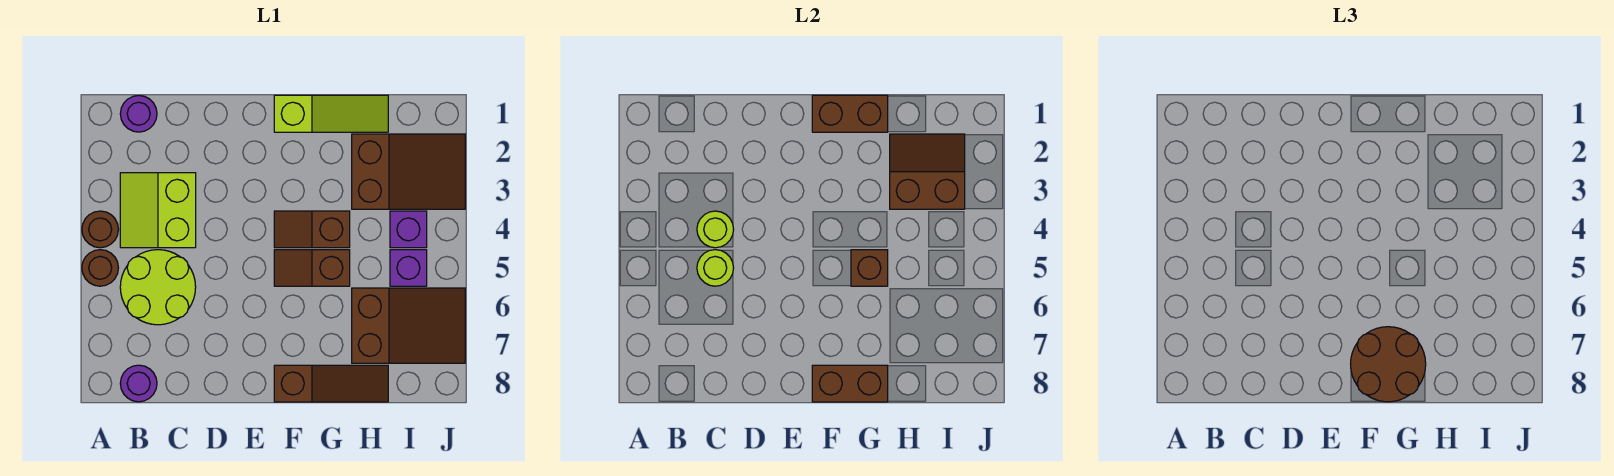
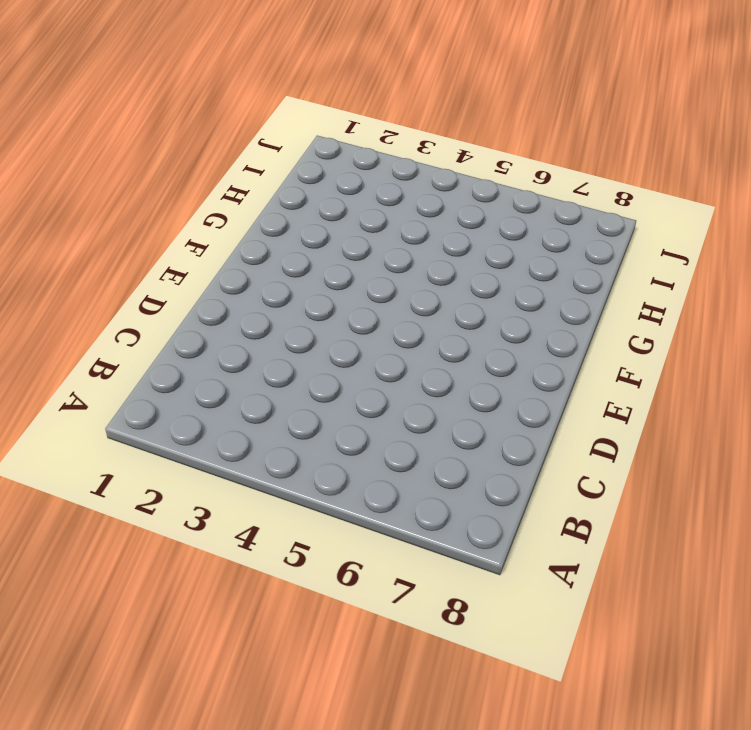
none -> brown 1x1 round brick [82,211,118,248]
none -> brown 1x1 round brick [82,250,118,286]
none -> purple 1x1 round brick [120,96,157,132]

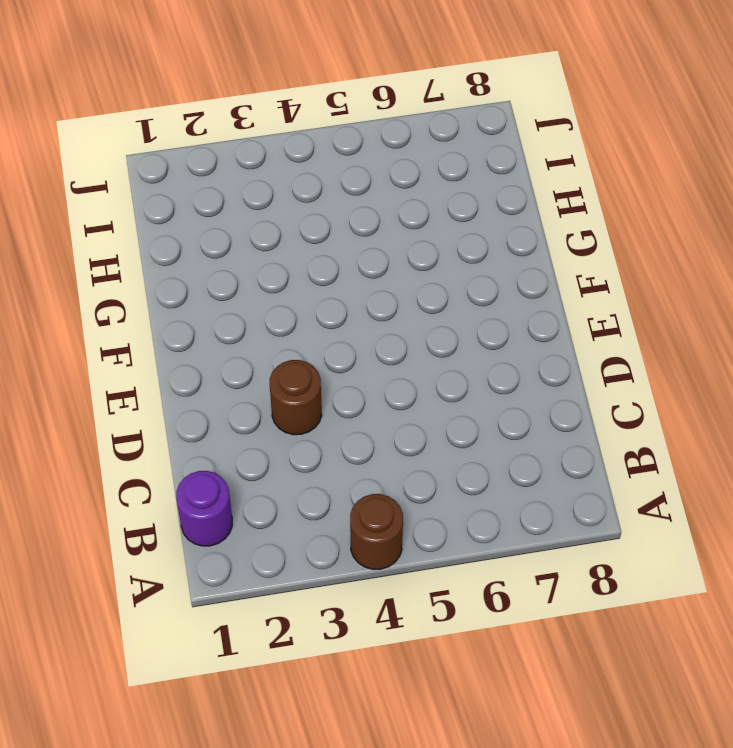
brown 1x1 round brick [270,360,322,435] -> brown 1x1 round brick moved to [82,250,118,286]
none -> lime 2x2 slope [120,173,196,248]
none -> lime 2x2 round brick [120,250,196,325]
none -> purple 1x1 round brick [120,365,157,402]

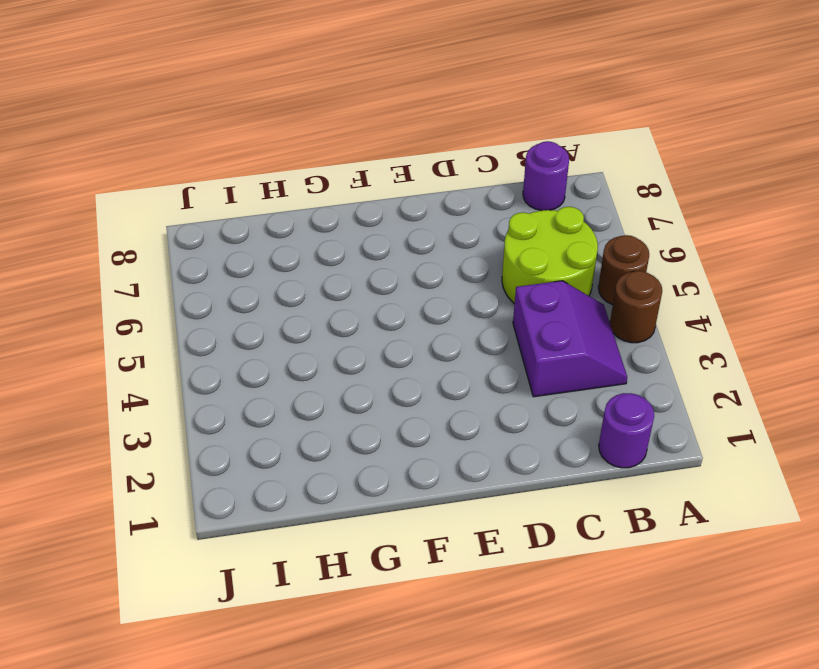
purple 2x2 slope [513,281,627,397] -> lime 2x2 slope [120,173,196,248]
none -> lime 1x3 slope [274,95,388,132]
none -> brown 1x2 slope [274,211,350,248]
none -> brown 1x2 slope [274,250,350,286]

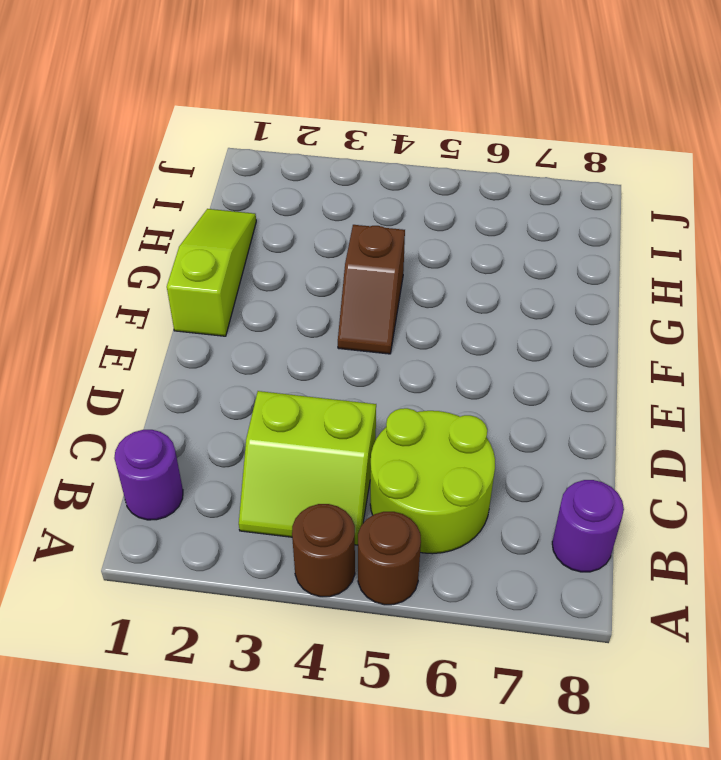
none -> brown 1x2 slope [274,250,350,286]
none -> brown 1x3 slope [274,365,388,402]
none -> brown 2x3 slope [352,134,465,209]

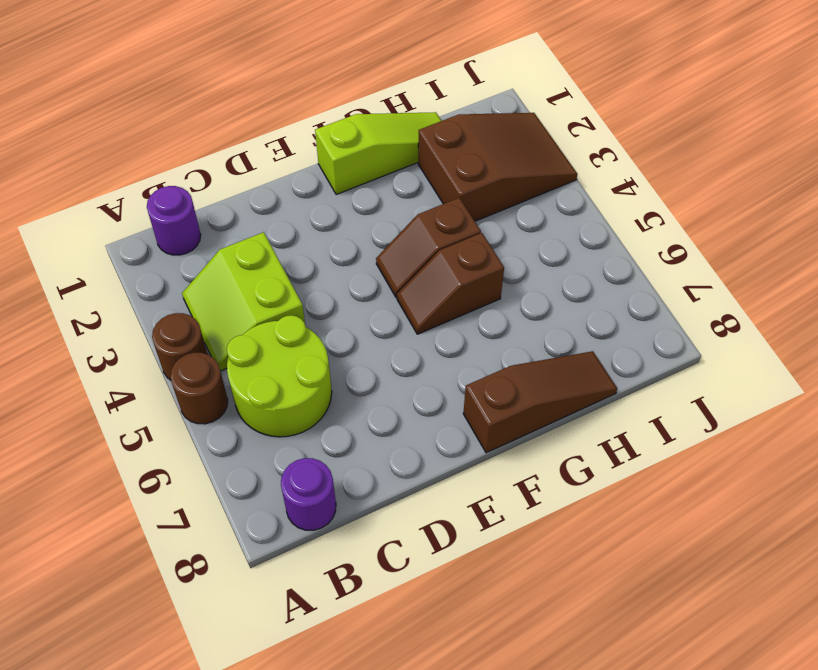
none -> brown 2x3 slope [352,288,465,363]
none -> purple 1x1 brick [390,211,427,248]
none -> purple 1x1 brick [390,250,427,286]

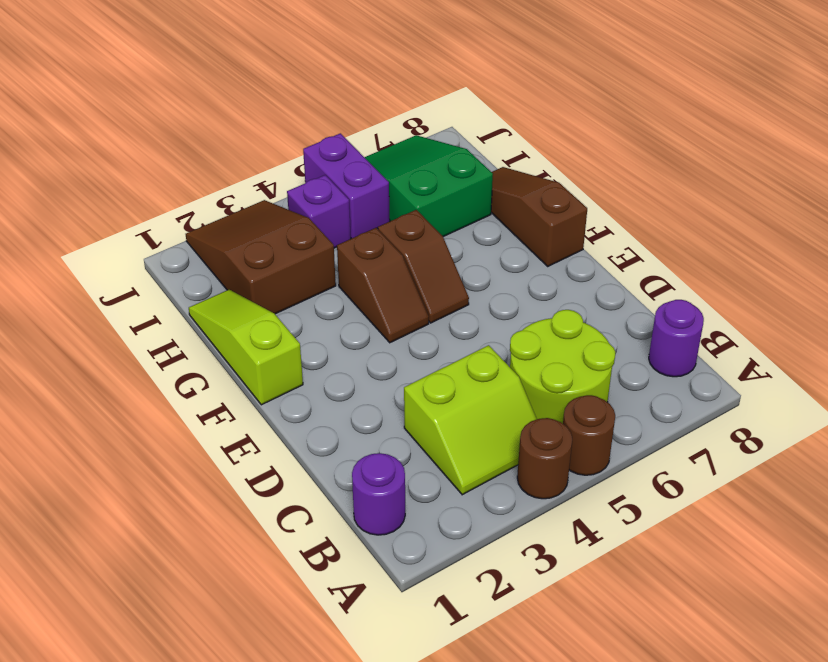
green 2x3 slope [364,135,493,237] -> brown 2x3 slope [352,288,465,363]
purple 1x2 brick [303,133,390,239] -> purple 1x1 brick [390,250,427,286]
none -> lime 1x1 round brick [697,211,734,248]
none -> lime 1x1 round brick [697,250,734,286]
none -> brown 1x2 brick [812,95,888,132]

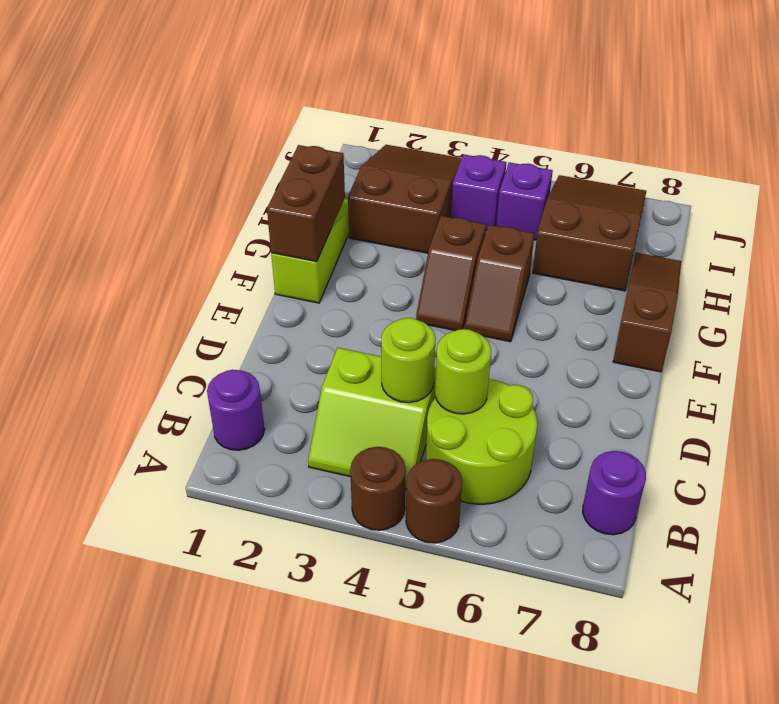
none -> brown 1x2 brick [812,365,888,402]
none -> brown 1x1 brick [851,250,888,286]
none -> brown 2x2 slope [890,134,965,209]

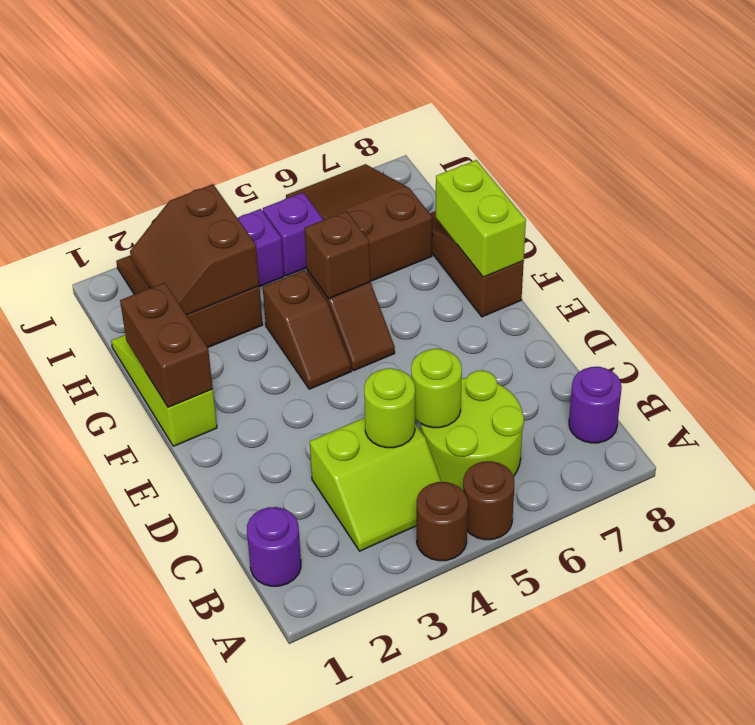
lime 1x2 brick [436,160,526,277] -> brown 1x2 brick [812,365,888,402]
none -> brown 2x2 round brick [1351,327,1426,402]

